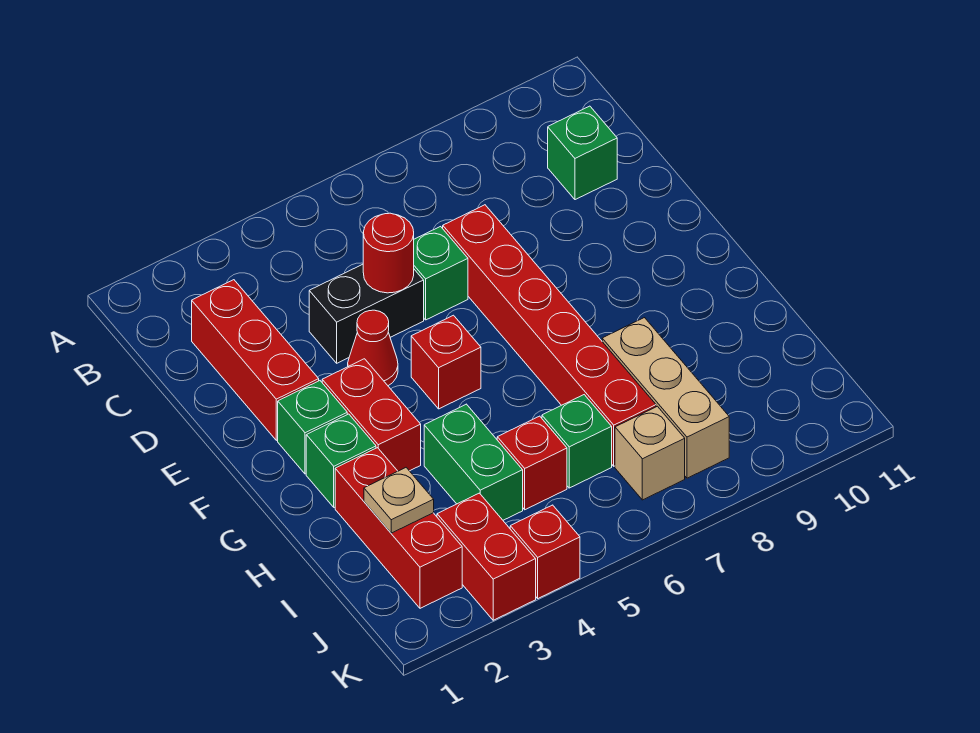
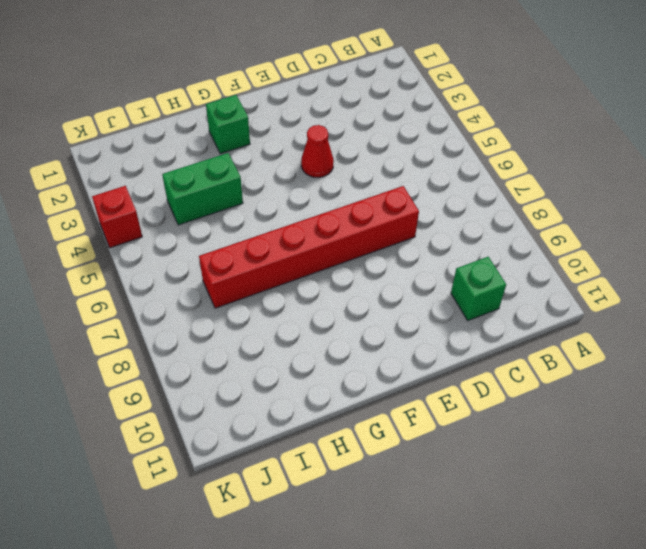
none -> red 1x3 brick [192,280,319,440]
none -> black 1x2 brick [309,264,424,363]
none -> green 1x1 brick [414,227,468,320]

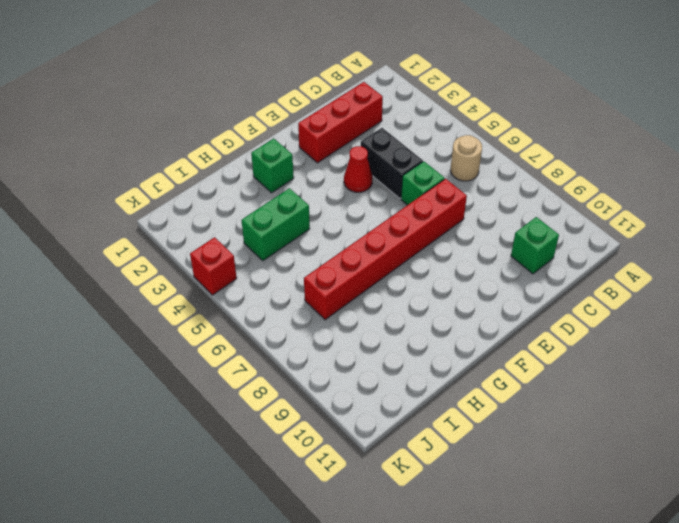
tan 1x1 round brick [451,135,482,181] -> none
none -> green 1x1 brick [278,381,347,474]
none -> red 1x2 brick [322,359,421,471]
none -> red 1x1 brick [411,315,481,409]

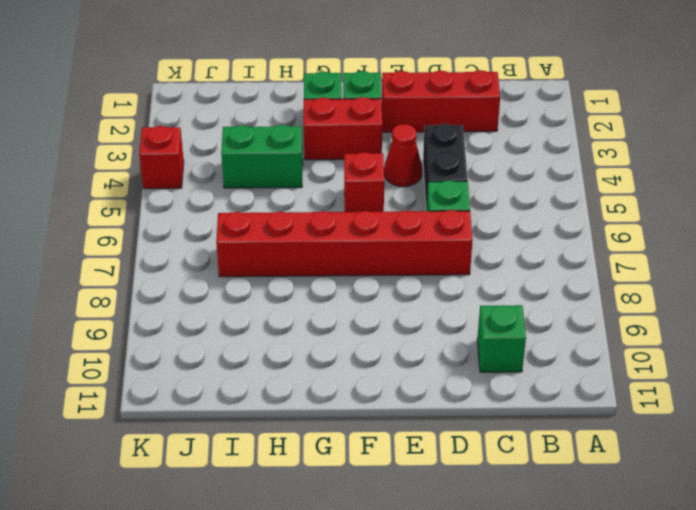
none -> red 1x3 brick [335,448,462,608]
none -> tan 1x3 brick [602,318,729,478]
none -> red 1x1 brick [497,416,567,510]

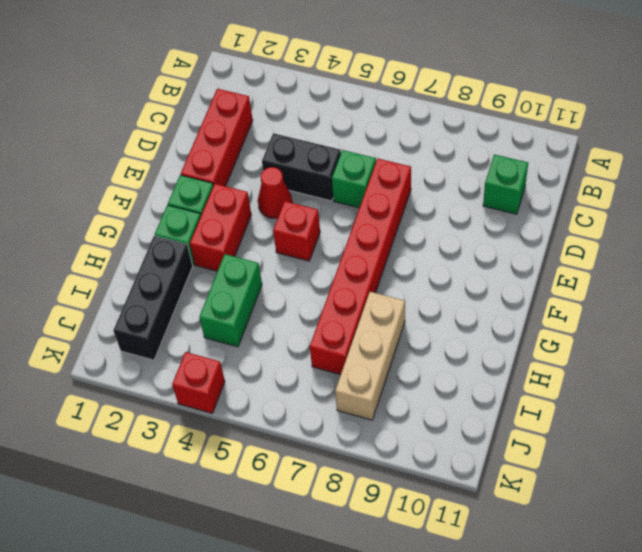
black 1x3 brick [113,236,193,360] -> red 1x3 brick [335,448,462,608]
none -> red 1x1 brick [497,416,567,510]
none -> green 1x1 brick [542,395,612,488]
none -> red 1x2 brick [437,493,536,620]

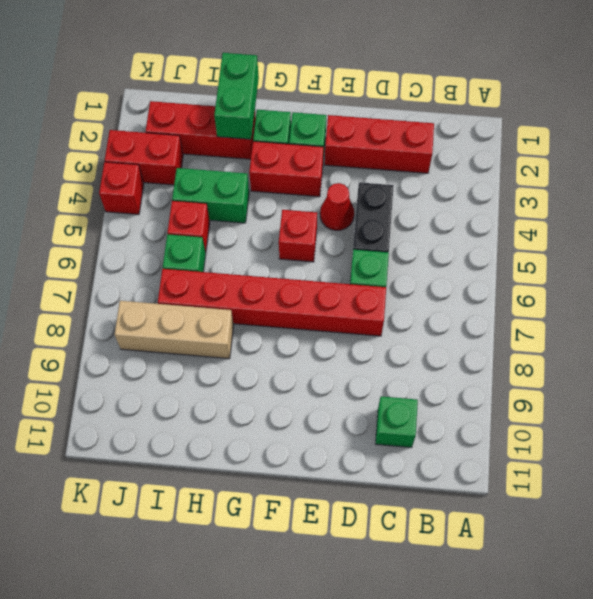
green 1x2 brick [214,53,259,139] -> none
none -> tan 1x1 brick [615,406,685,500]
none -> red 1x1 round brick [363,213,414,293]
none -> tan 1x1 plate [364,468,434,533]

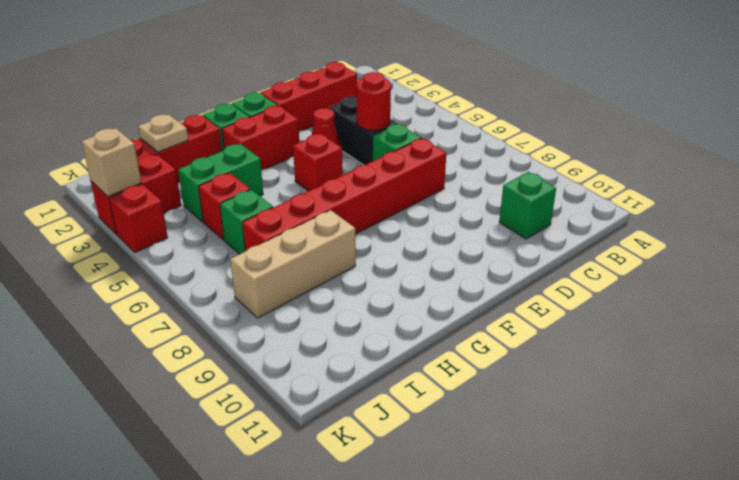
tan 1x1 brick [82,128,141,197] -> tan 1x1 brick moved to [615,406,685,500]

